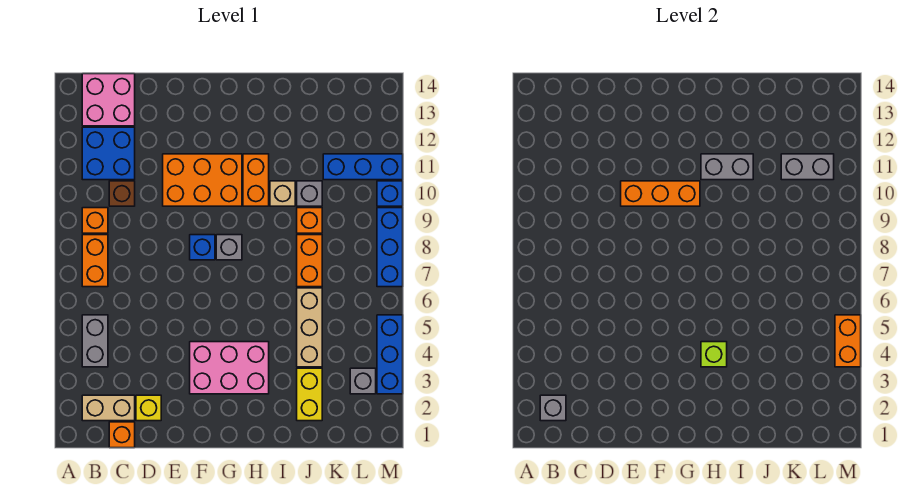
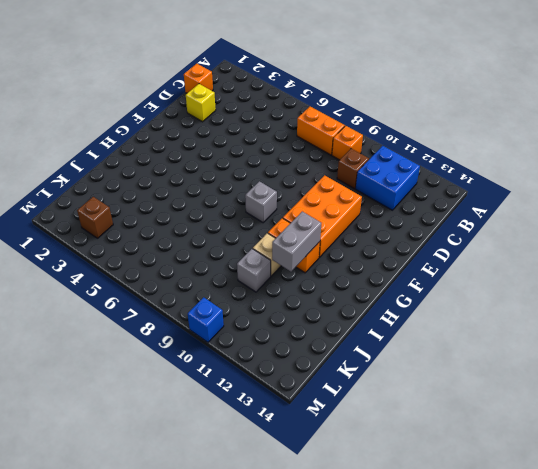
brown 1x1 brick [77,197,113,238] -> grey 1x1 brick [350,368,376,394]
none -> tan 1x2 brick [82,395,135,421]
none -> grey 1x2 brick [82,315,108,367]
none -> pink 2x2 brick [82,74,135,126]
none -> pink 2x3 brick [190,342,269,394]

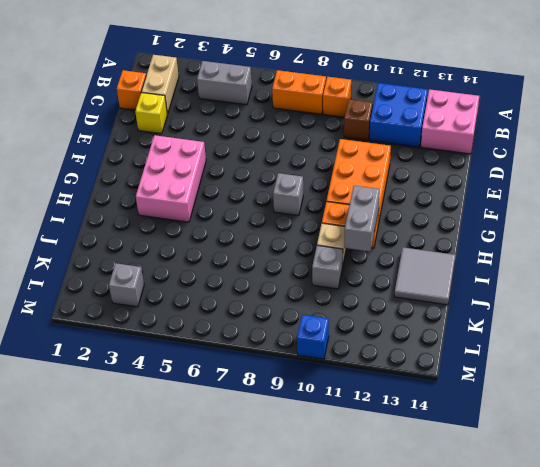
grey 2x2 tile [394,247,456,305] -> none
none -> blue 1x1 brick [190,235,215,260]
none -> yellow 1x2 brick [297,368,322,421]
none -> tan 1x3 brick [297,288,322,367]
none -> orange 1x2 brick [297,235,322,287]

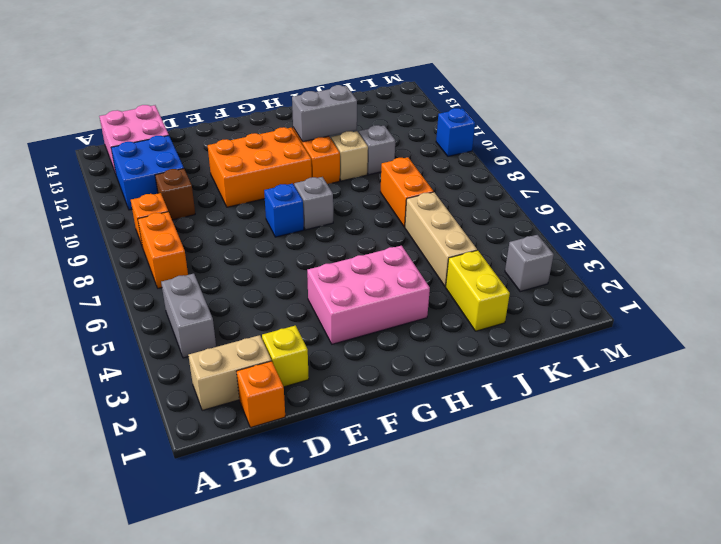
none -> orange 1x1 brick [297,208,322,233]
none -> blue 1x3 brick [323,154,403,180]
none -> blue 1x3 brick [377,315,403,394]
none -> blue 1x3 brick [377,208,403,287]

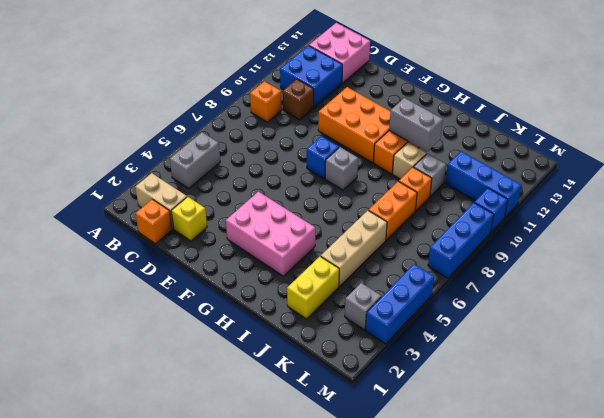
none -> orange 1x2 brick [82,235,108,287]
none -> grey 1x1 brick [540,395,566,421]
none -> orange 1x3 brick [621,181,700,206]
none -> lime 1x1 brick [701,342,727,367]

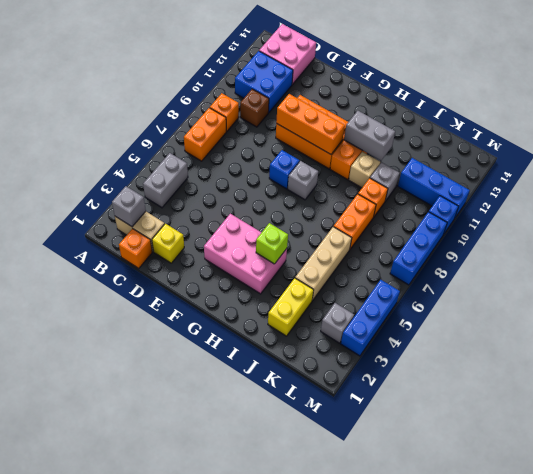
none -> grey 1x2 brick [781,154,834,180]
none -> orange 1x2 brick [835,315,861,367]

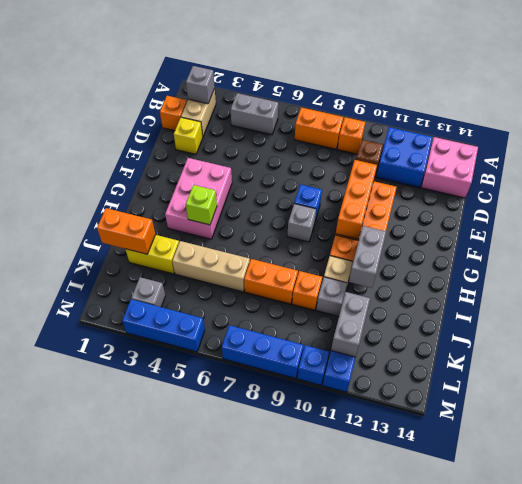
orange 1x2 brick [97,208,155,254] -> orange 1x2 brick moved to [835,315,861,367]

